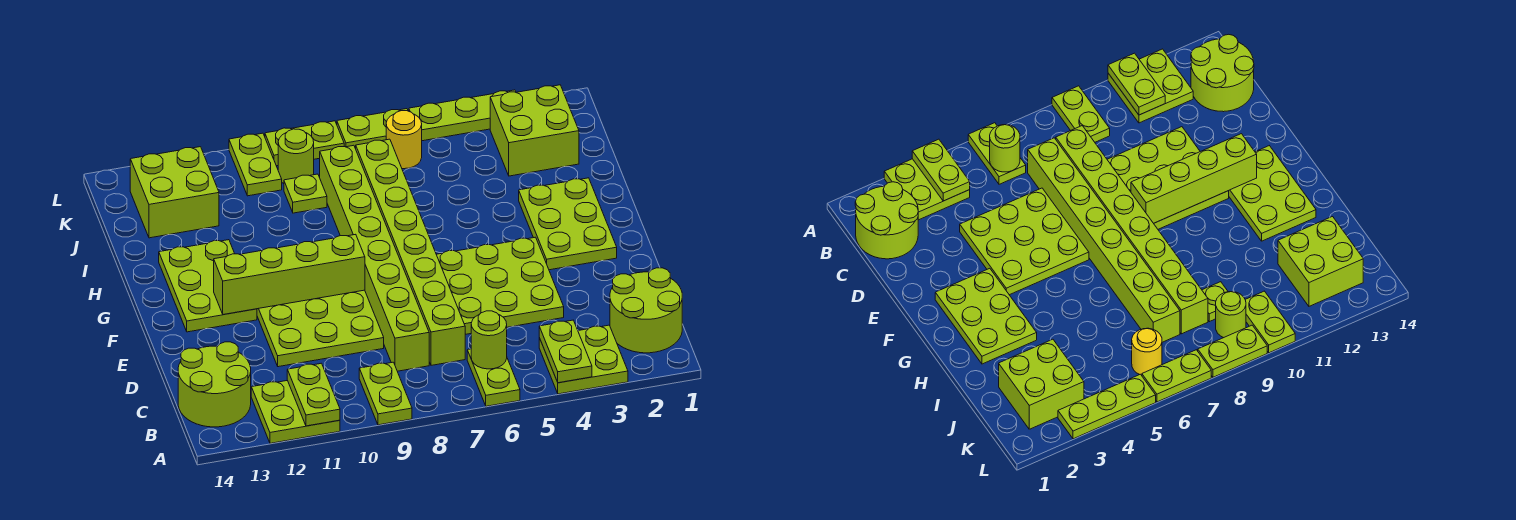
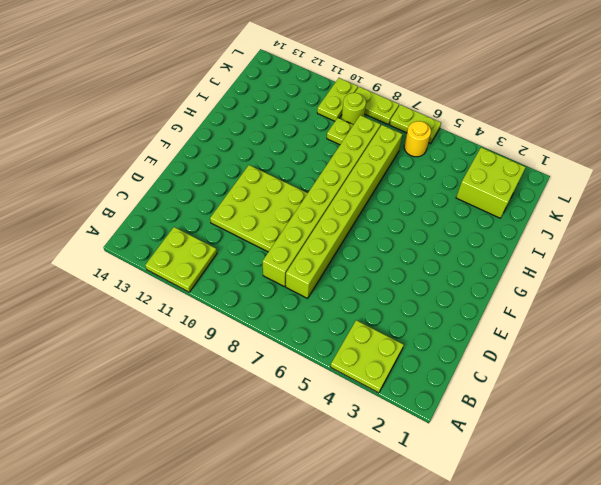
none -> lime 1x2 plate [467,349,520,406]
none -> lime 1x2 plate [359,362,412,425]
none -> lime 2x2 round brick [610,268,682,353]

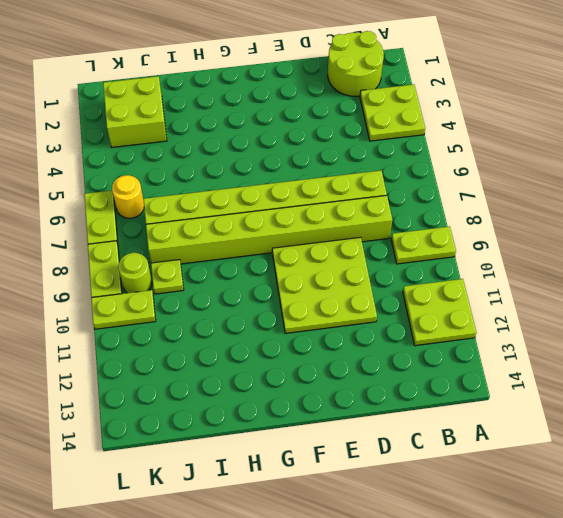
none -> lime 1x2 plate [467,349,520,406]
none -> lime 2x2 round brick [178,342,251,427]
none -> lime 3x3 plate [436,237,564,334]

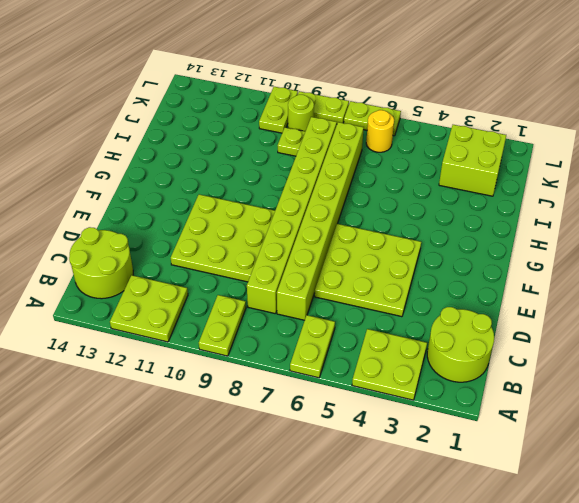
none -> lime 2x3 plate [519,178,617,270]
none -> lime 2x3 plate [159,240,257,332]
none -> lime 2x2 brick [130,147,219,238]

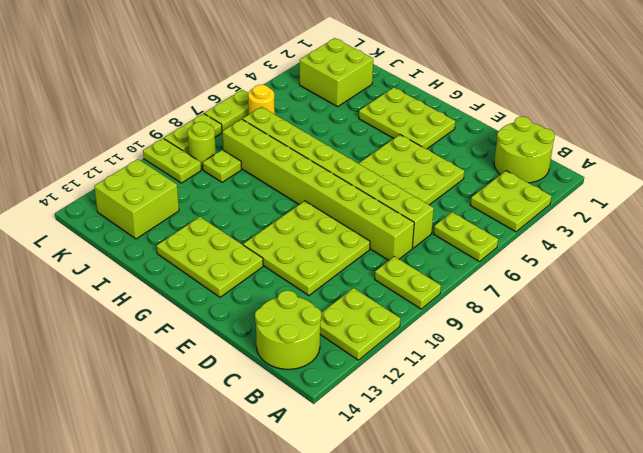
none -> lime 1x3 plate [409,90,516,141]
none -> lime 1x2 plate [539,320,592,383]
none -> lime 1x2 plate [287,363,340,426]

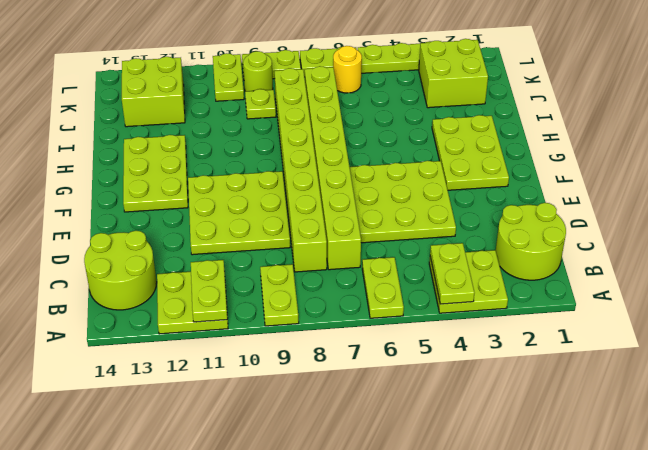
none -> lime 1x1 round brick [471,311,507,369]
none -> lime 1x4 brick [214,234,365,315]

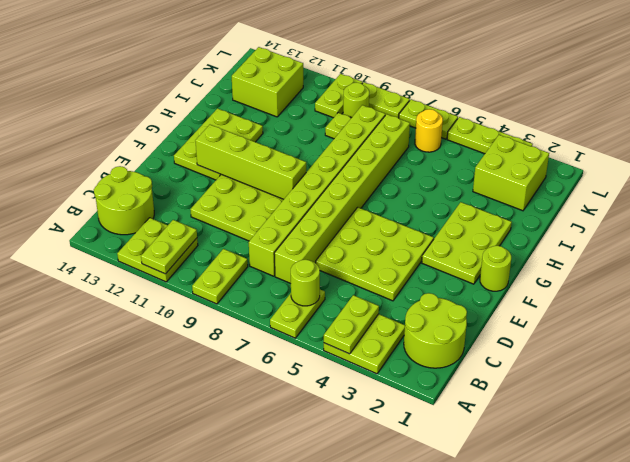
lime 1x1 round brick [480,246,511,291] -> none

